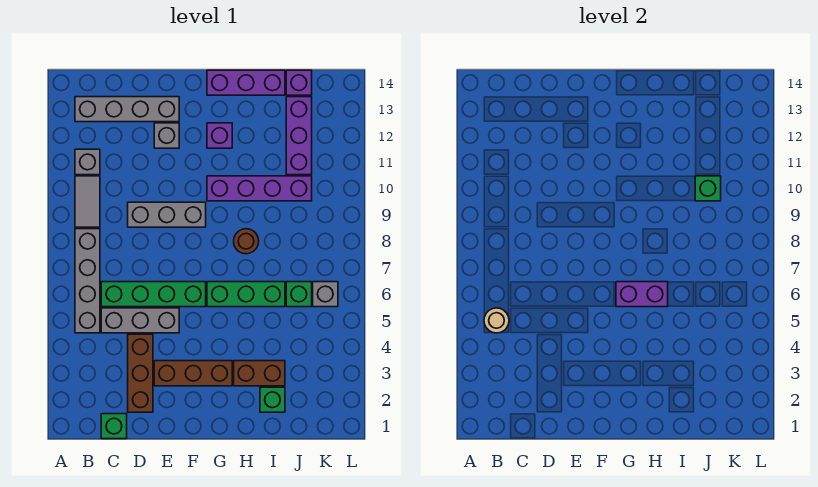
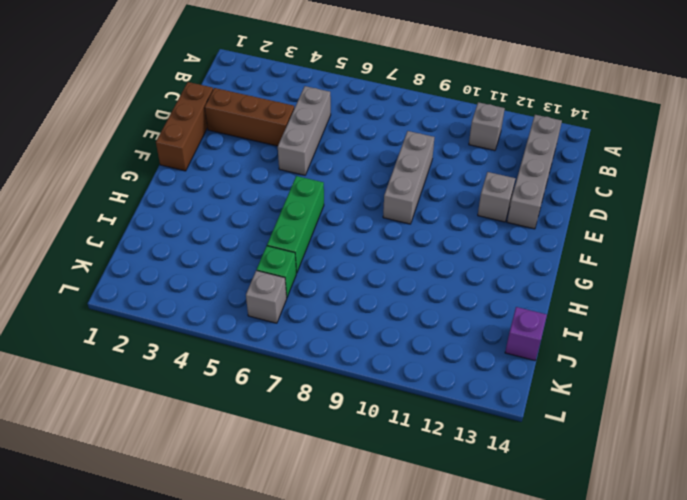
brown 1x3 brick [156,82,213,171] -> brown 1x3 brick moved to [154,361,232,386]
none -> grey 1x4 brick [75,229,100,333]
none -> grey 1x2 tile [75,176,100,227]
none -> green 1x1 brick [101,414,127,439]

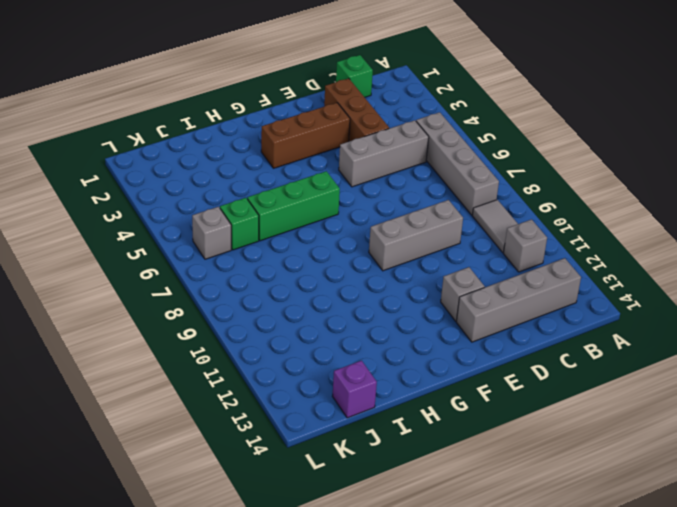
none -> green 1x4 brick [101,282,206,307]
none -> purple 1x4 brick [207,176,312,201]
none -> purple 1x1 brick [207,123,232,148]

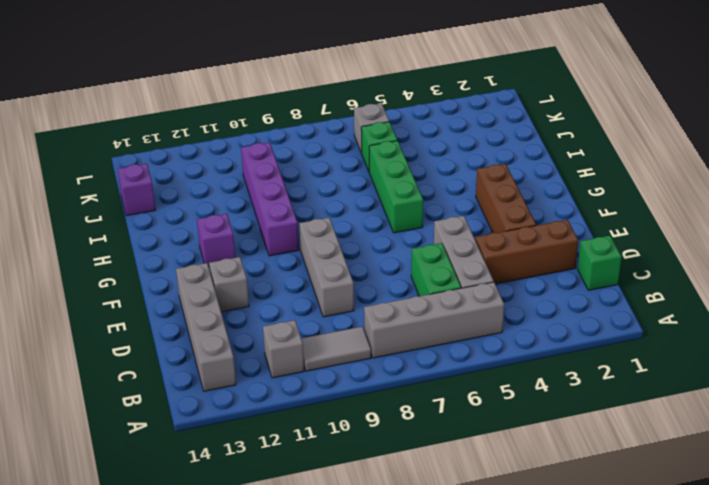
green 1x2 brick [411,243,461,296] -> green 1x4 brick [101,282,206,307]
none -> purple 1x3 brick [207,70,285,95]
none -> brown 1x2 brick [234,361,285,386]
none -> brown 1x1 round brick [234,229,259,254]

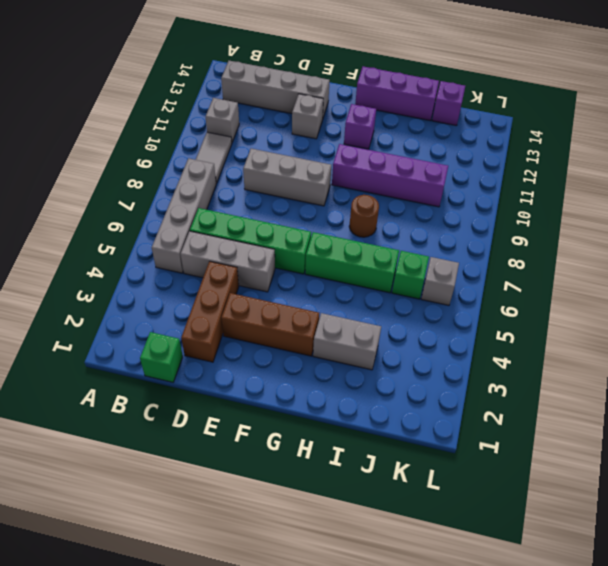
grey 1x2 brick [313,313,381,370] -> brown 1x2 brick [234,361,285,386]
none -> green 1x1 brick [260,387,285,412]
none -> purple 1x3 brick [286,97,312,175]
none -> tan 1x1 round brick [484,308,509,333]

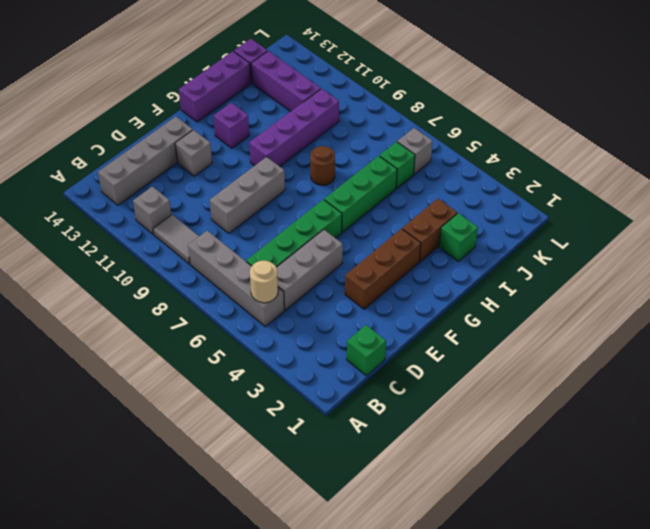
none -> brown 1x3 brick [128,334,153,412]
none -> purple 1x2 brick [616,282,668,307]
none -> green 1x1 brick [695,176,721,201]

